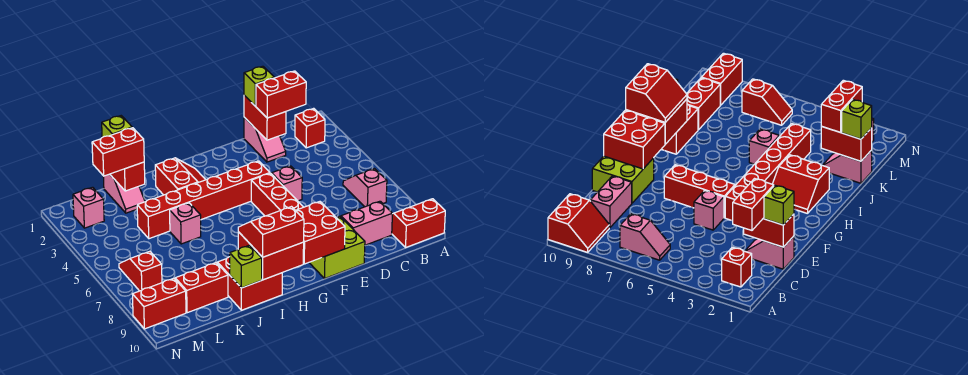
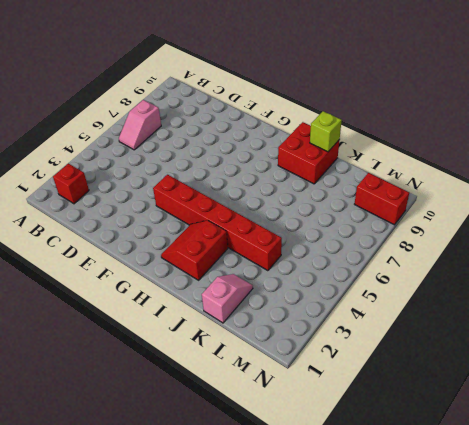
none -> red 2x2 slope [392,199,445,248]
none -> pink 1x2 brick [341,201,392,245]
none -> pink 1x2 slope [244,117,286,162]

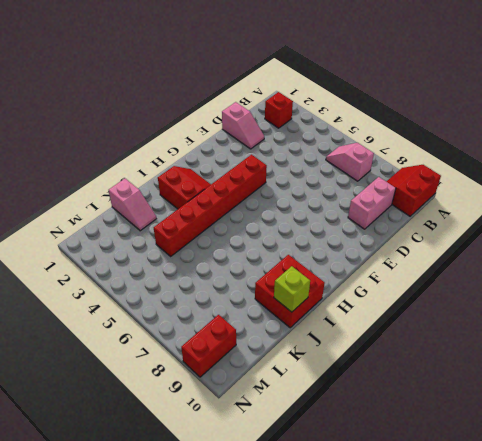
none -> pink 1x1 brick [272,166,302,201]
none -> lime 2x2 brick [309,216,365,279]
none -> red 1x3 brick [251,173,303,216]

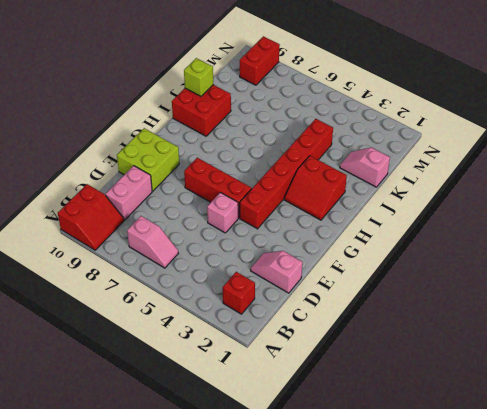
none -> pink 1x1 brick [170,203,201,244]
none -> red 1x2 brick [175,263,228,313]
none -> pink 1x1 brick [73,187,104,228]

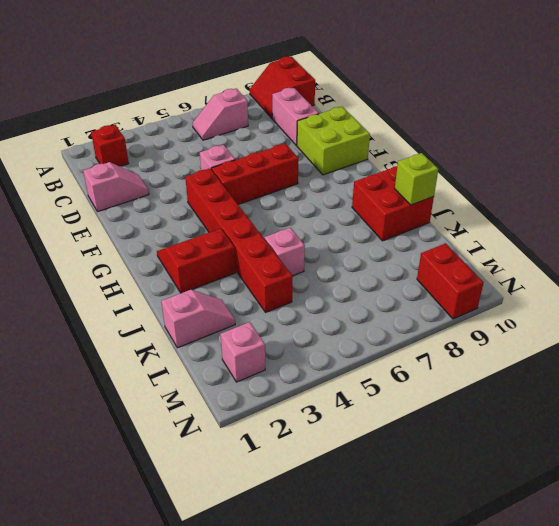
none -> red 1x2 brick [175,263,228,313]
none -> red 1x2 slope [119,251,162,291]
none -> red 1x2 brick [244,95,286,140]

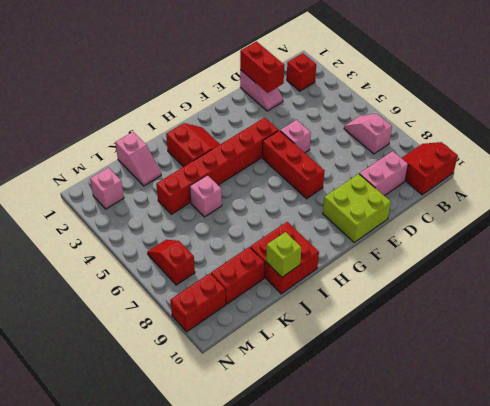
none -> red 2x2 brick [295,202,345,264]
none -> red 2x2 brick [238,232,304,280]
none -> red 1x2 brick [110,162,145,191]

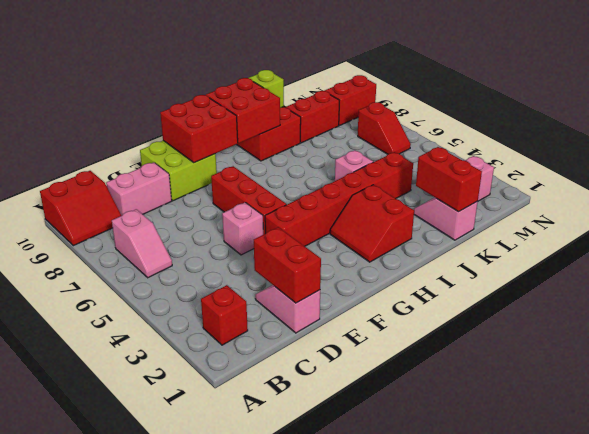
none -> red 1x2 brick [256,71,306,118]
none -> lime 1x1 brick [244,66,274,106]
none -> red 2x2 slope [238,207,304,257]

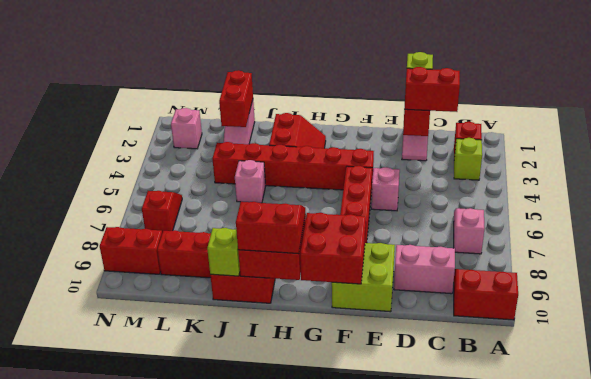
lime 1x1 brick [454,138,482,180] -> lime 1x1 brick moved to [102,116,132,137]
none -> red 1x2 brick [92,128,144,176]

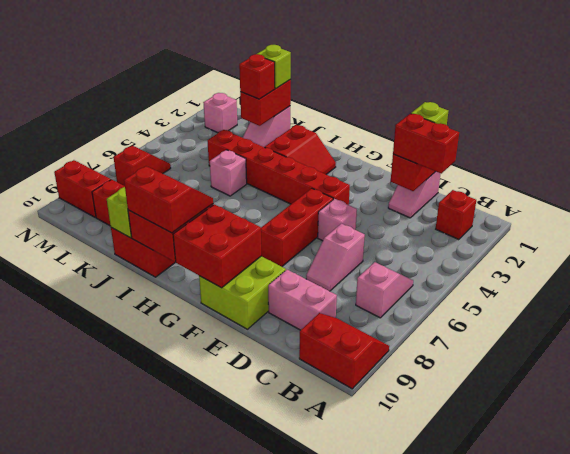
pink 1x2 slope [306,224,365,291] -> none
red 1x1 brick [239,54,275,99] -> red 1x2 brick [92,128,144,176]

